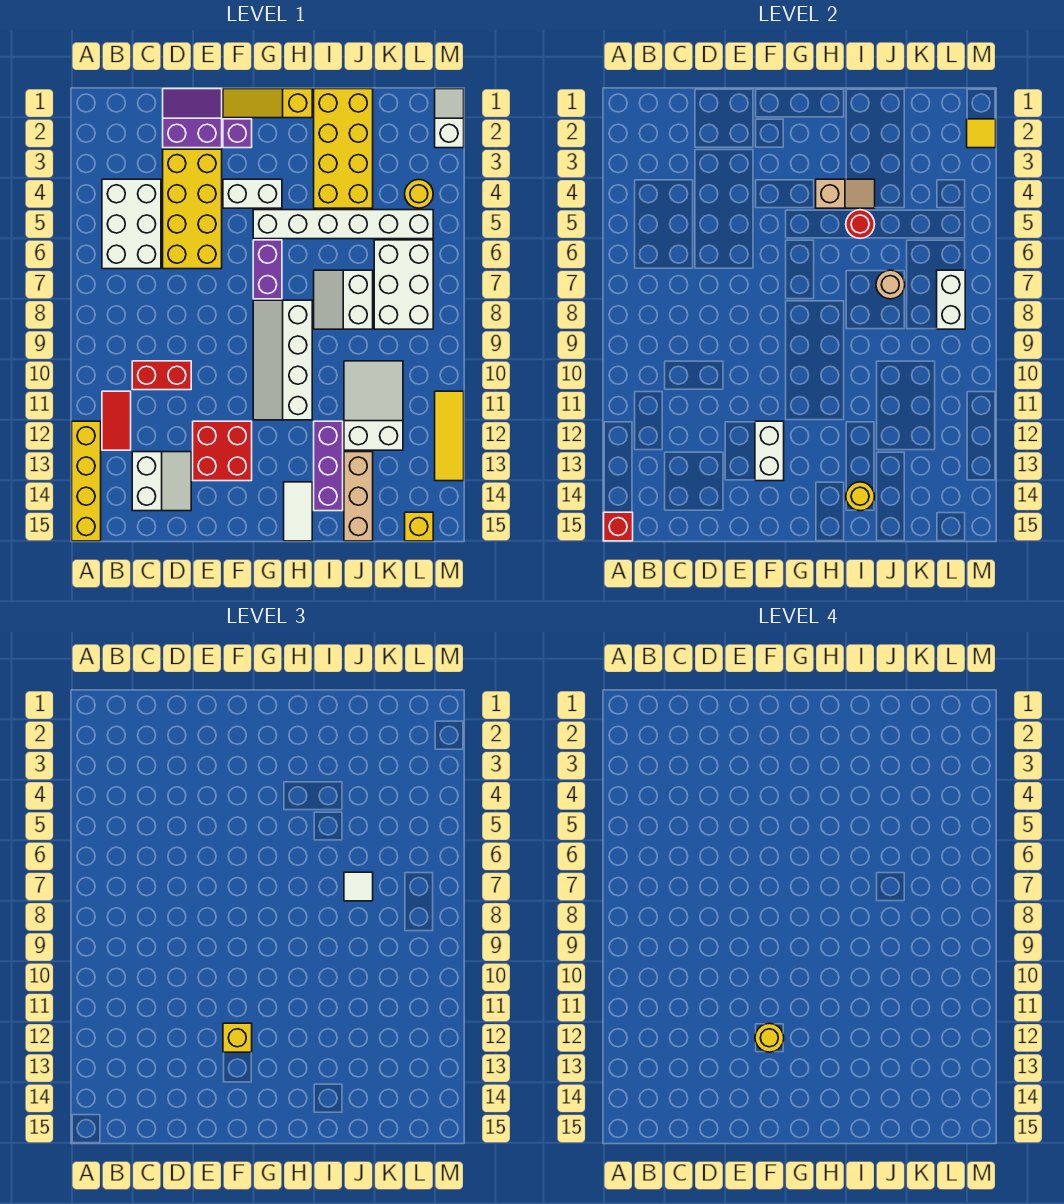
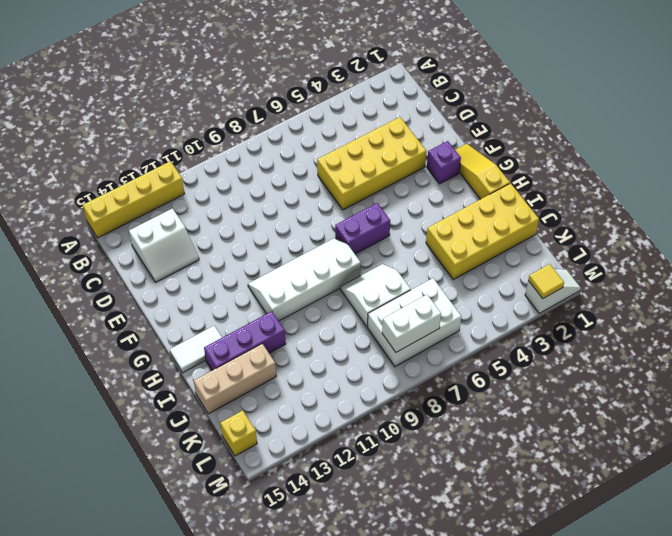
none -> white 2x3 brick [102,179,161,269]
none -> red 1x2 tile [102,391,131,450]
none -> red 1x2 brick [132,361,191,390]
none -> purple 2x2 slope [163,89,222,148]

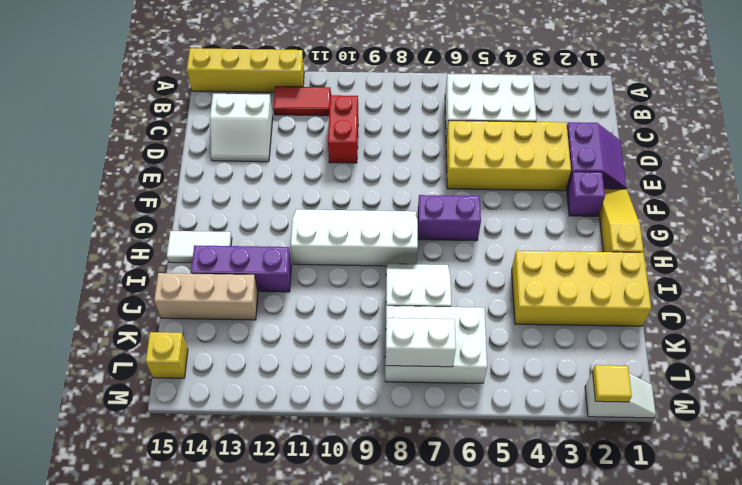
none -> red 2x2 brick [193,421,252,481]
none -> white 1x2 brick [223,179,282,208]
none -> white 1x6 brick [253,210,433,239]
none -> white 2x3 slope [344,361,403,450]

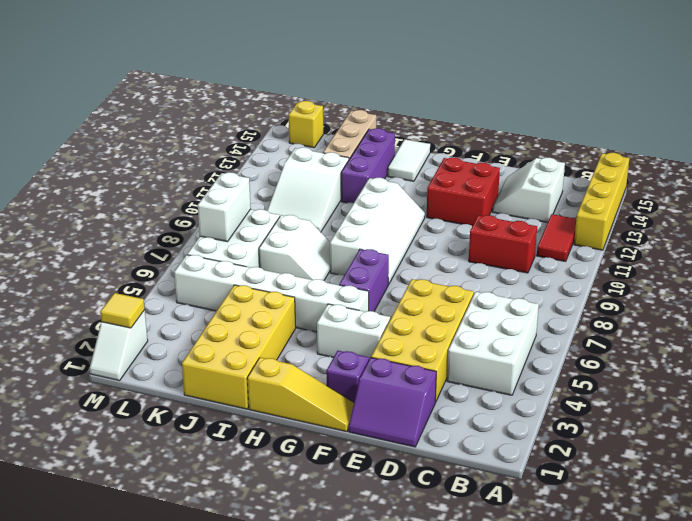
none -> yellow 1x1 round brick [405,180,433,208]
none -> yellow 1x3 tile [435,391,464,481]
none -> red 1x1 brick [604,512,633,541]
none -> white 1x2 brick [755,421,784,481]

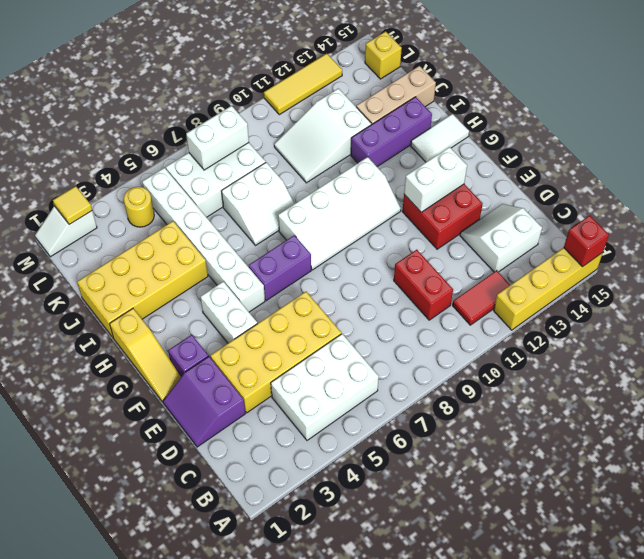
none -> tan 1x2 slope [816,179,875,208]
none -> red 1x1 round brick [846,210,875,238]
none -> yellow 1x1 round brick [846,482,875,511]
none -> tan 1x1 round brick [876,270,905,299]

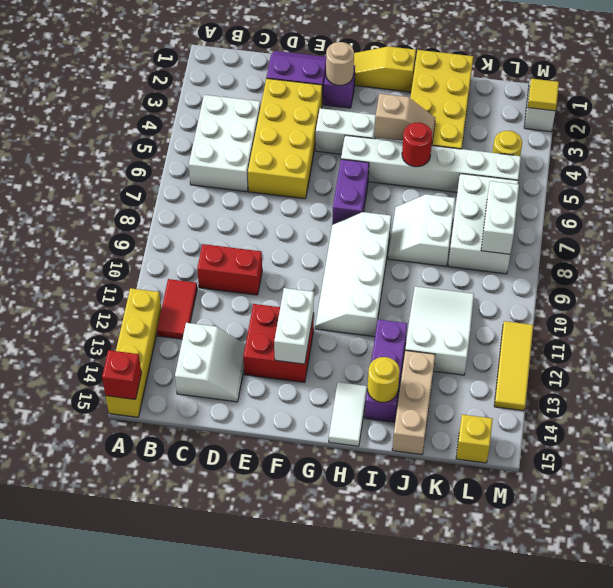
tan 1x1 round brick [326,42,354,85] -> tan 1x1 round brick moved to [876,270,905,299]
none -> yellow 1x1 brick [223,1023,252,1052]
none -> white 1x1 tile [344,872,373,901]
none -> yellow 1x1 round brick [755,1023,784,1052]

